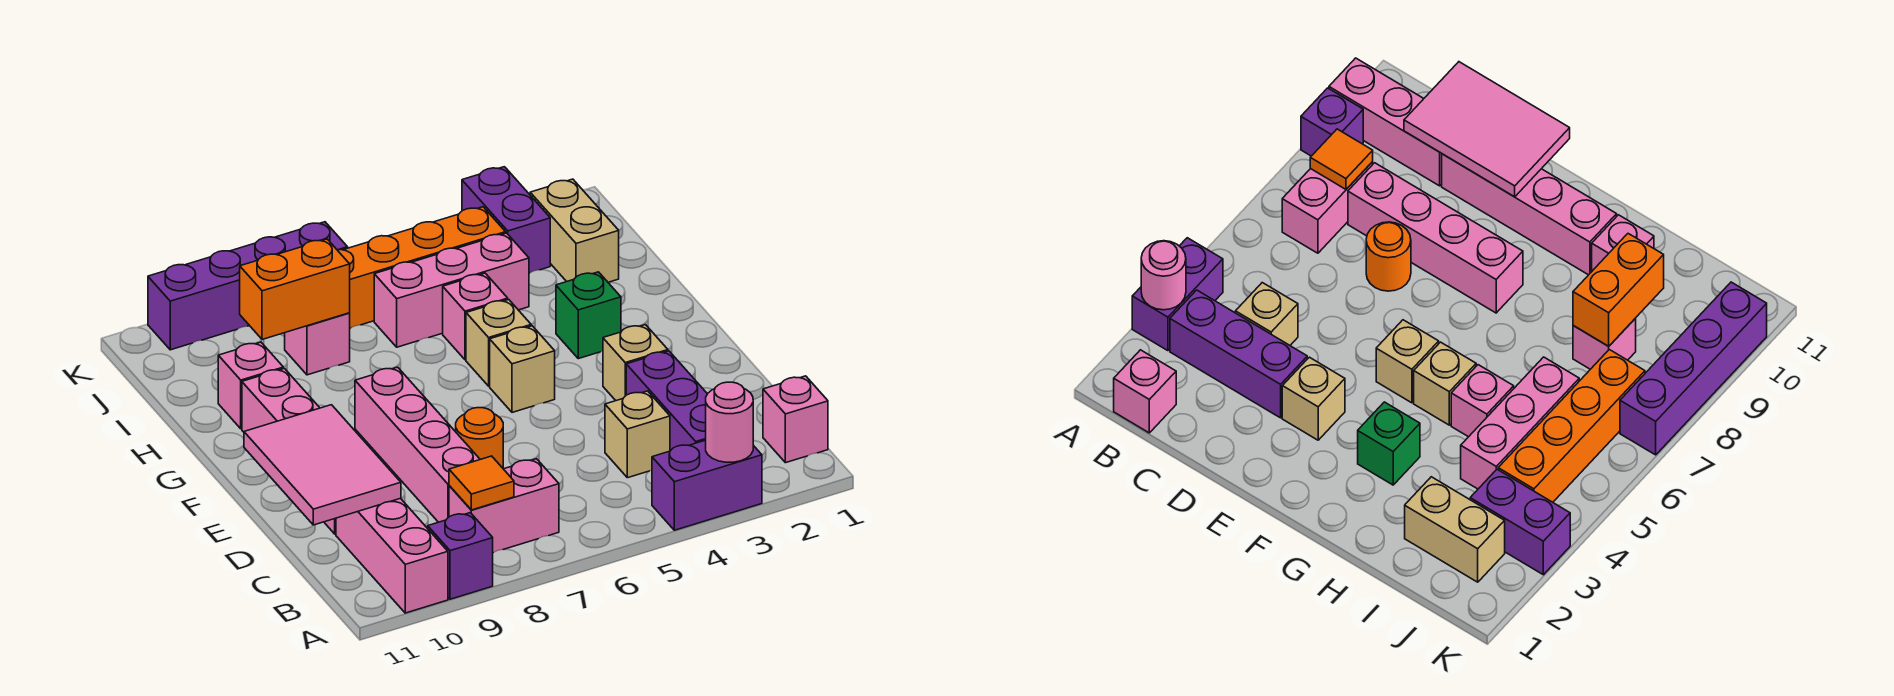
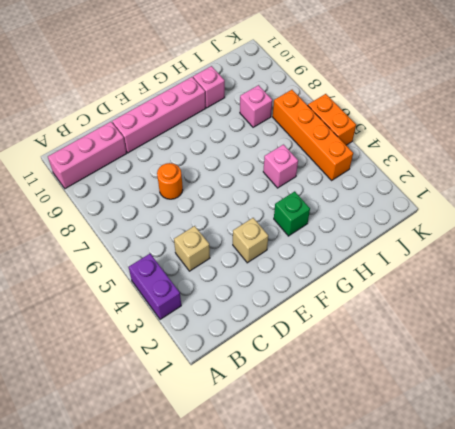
orange 1x2 brick [308,94,356,145] -> orange 1x2 brick moved to [240,239,350,340]
none -> purple 1x1 brick [428,513,493,599]
none -> pink 1x1 brick [763,376,828,463]
none -> purple 1x3 brick [626,351,707,451]

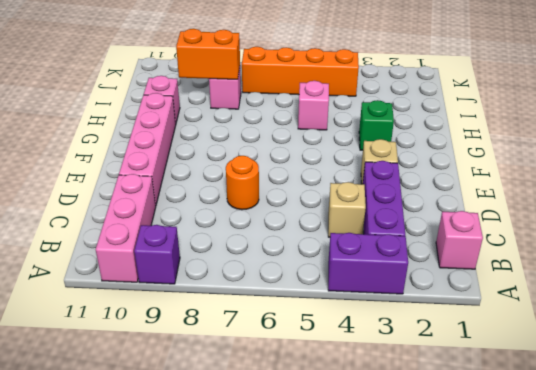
none -> pink 1x2 brick [449,459,559,553]
none -> pink 1x4 brick [355,367,480,522]
none -> tan 1x1 brick [490,326,555,412]

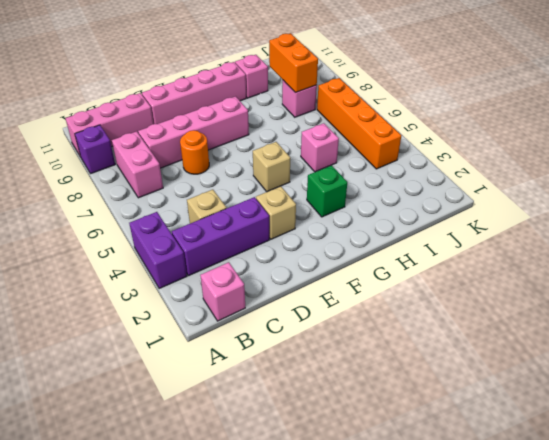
none -> tan 1x1 brick [466,300,531,386]
none -> tan 1x2 brick [530,179,619,282]
none -> pink 1x3 brick [374,233,529,347]

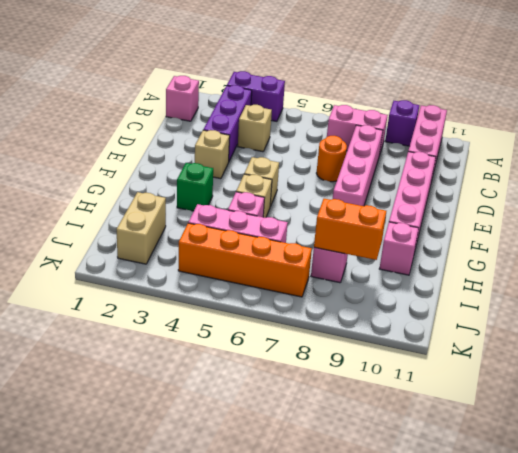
none -> purple 1x2 brick [462,167,550,273]
none -> purple 1x4 brick [148,222,348,350]
none -> pink 1x1 round brick [706,382,753,462]

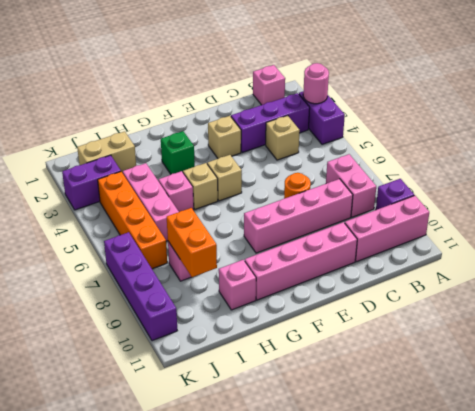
none -> orange 1x1 tile [449,456,514,510]
none -> pink 2x3 tile [244,405,401,525]

